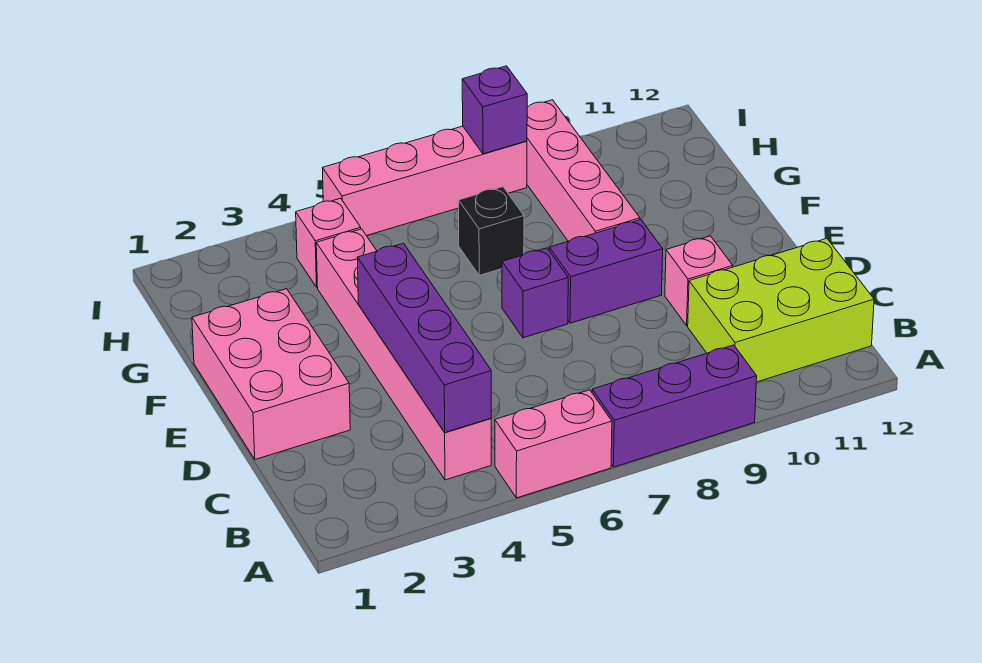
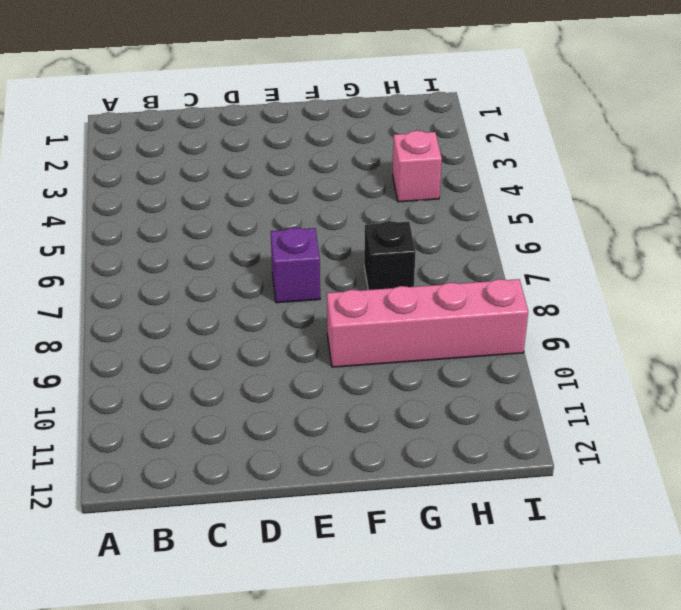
none -> pink 1x2 brick [495,390,612,498]
none -> purple 1x3 brick [592,345,757,467]
none -> pink 1x6 brick [316,229,491,480]

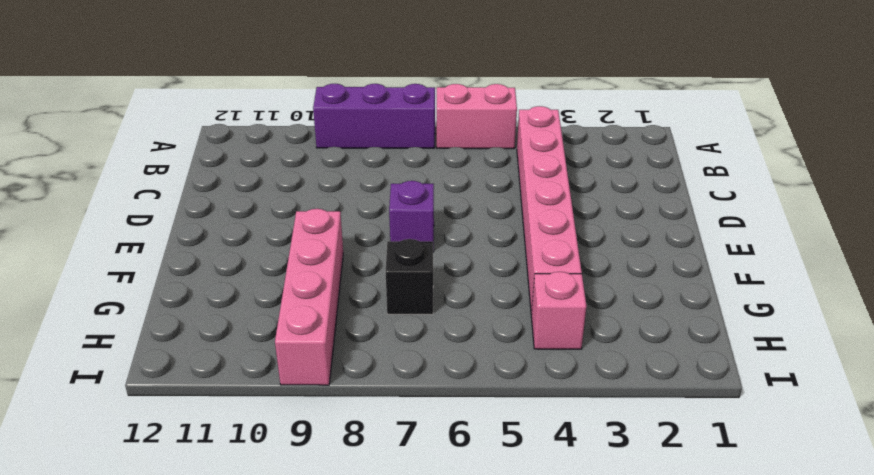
none -> lime 2x3 brick [688,238,874,382]
none -> pink 2x3 brick [192,289,350,459]
none -> pink 1x1 brick [665,236,733,326]

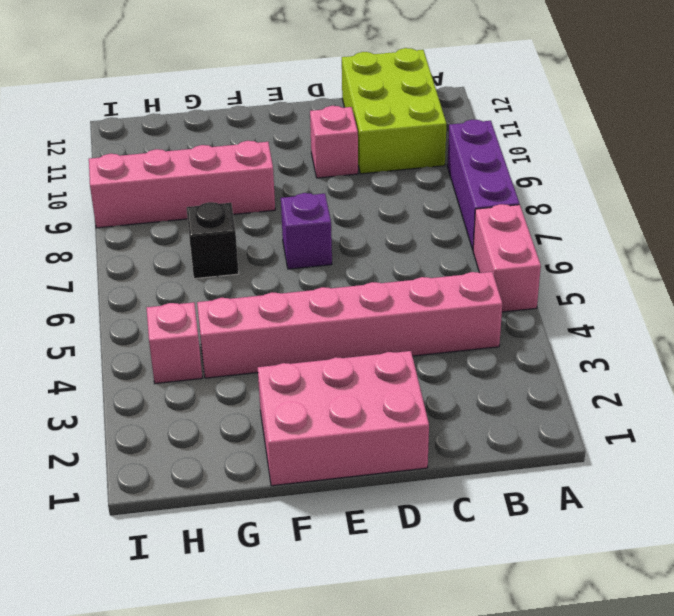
none -> purple 1x2 brick [549,220,663,323]
none -> pink 1x4 brick [323,126,527,236]
none -> purple 1x4 brick [357,243,491,432]

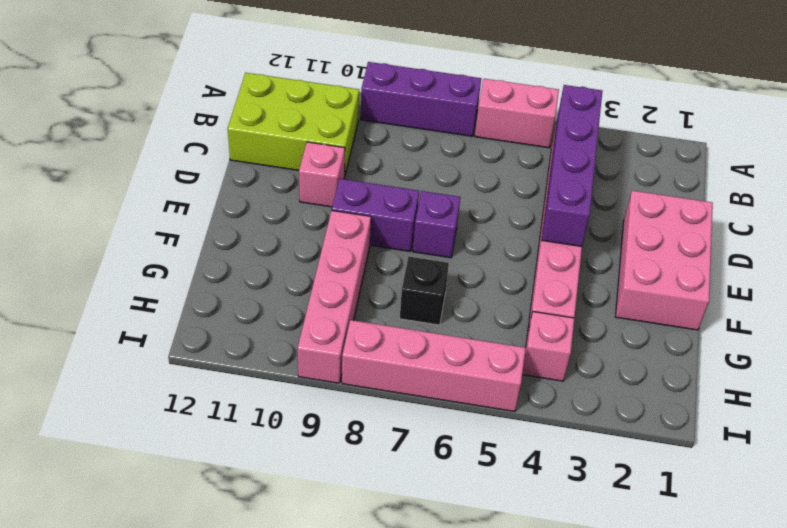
none -> purple 1x1 brick [462,66,527,154]

